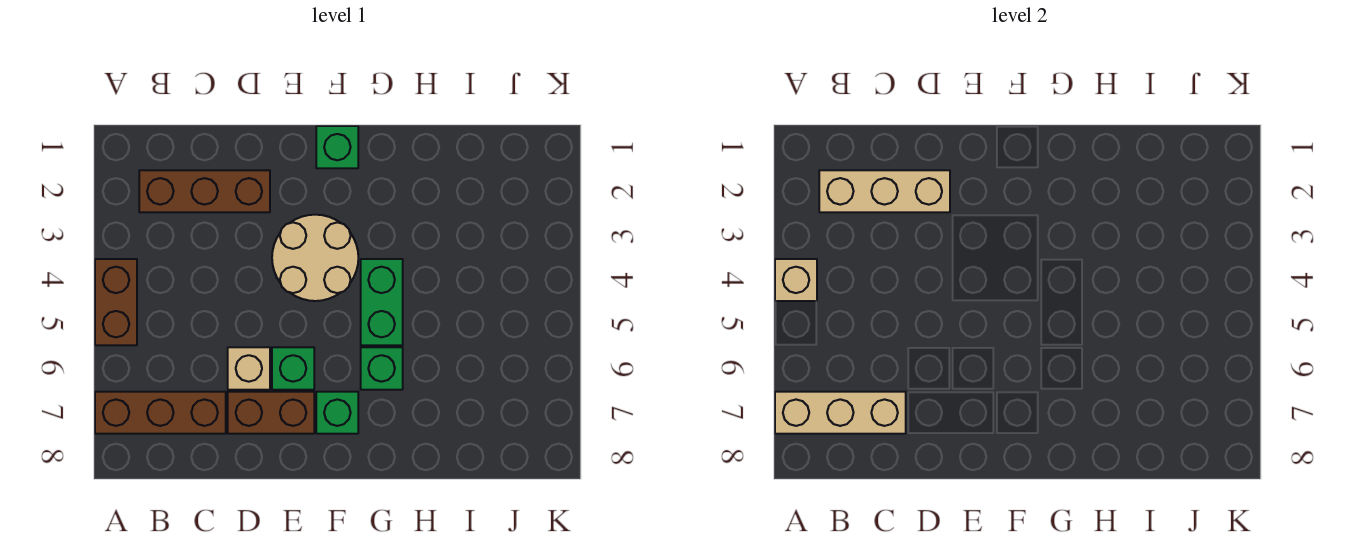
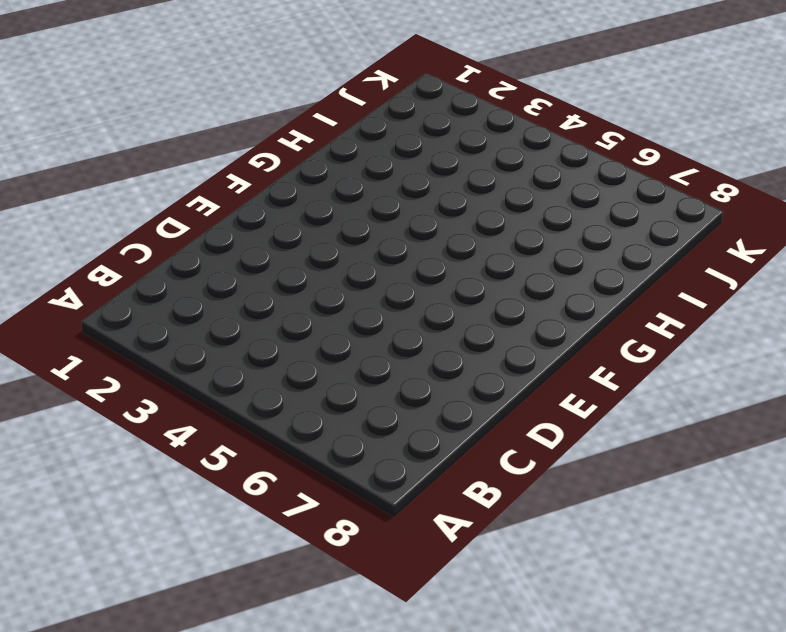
none -> brown 1x2 brick [95,259,137,345]
none -> brown 1x3 brick [95,392,226,434]
none -> brown 1x3 brick [139,170,270,212]

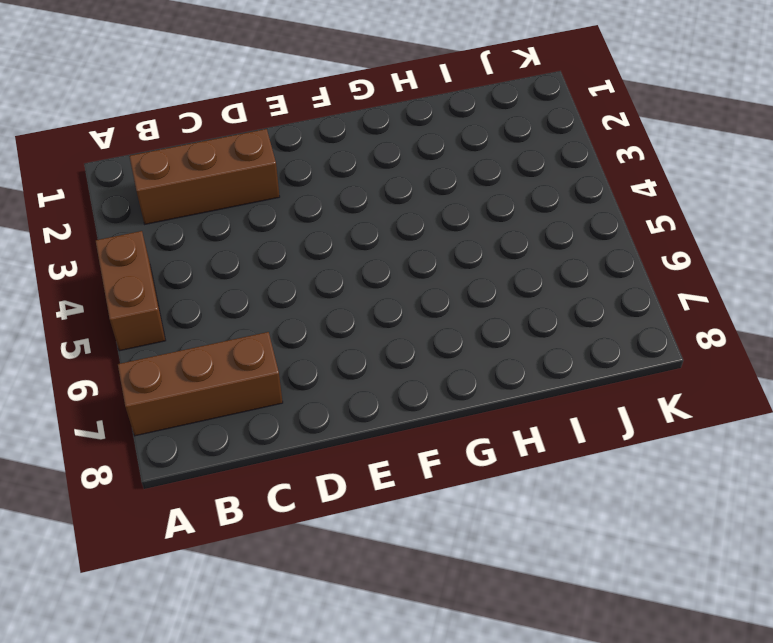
none -> tan 1x1 brick [228,347,270,390]
none -> brown 1x2 brick [228,392,314,434]
none -> tan 2x2 round brick [272,215,358,301]

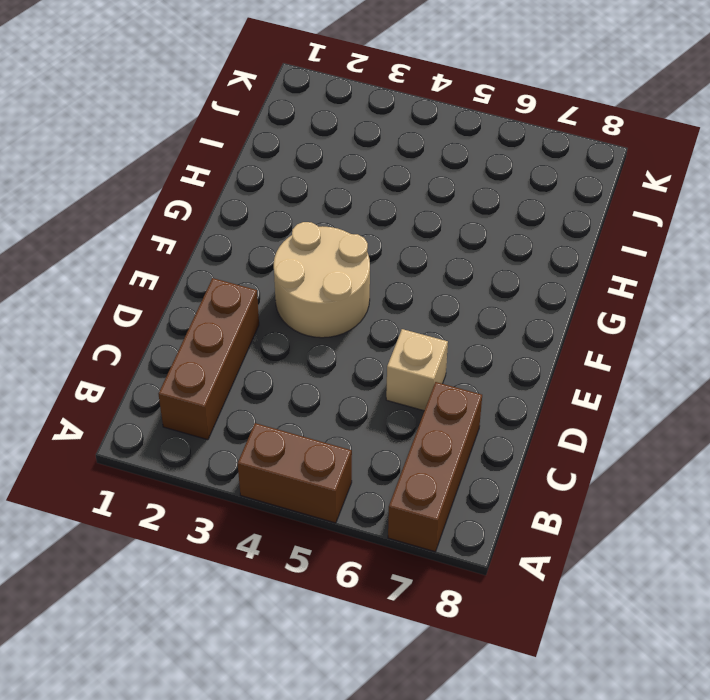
none -> brown 1x2 brick [228,392,314,434]
none -> green 1x1 brick [272,347,314,390]
none -> green 1x1 brick [316,126,358,168]

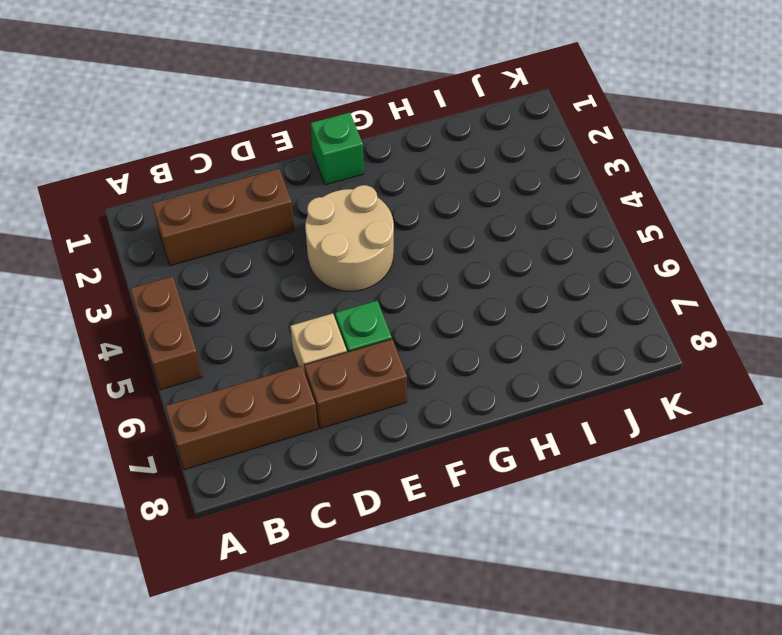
none -> green 1x1 brick [316,392,358,434]
none -> green 1x2 brick [361,259,403,345]
none -> green 1x1 brick [361,347,403,390]

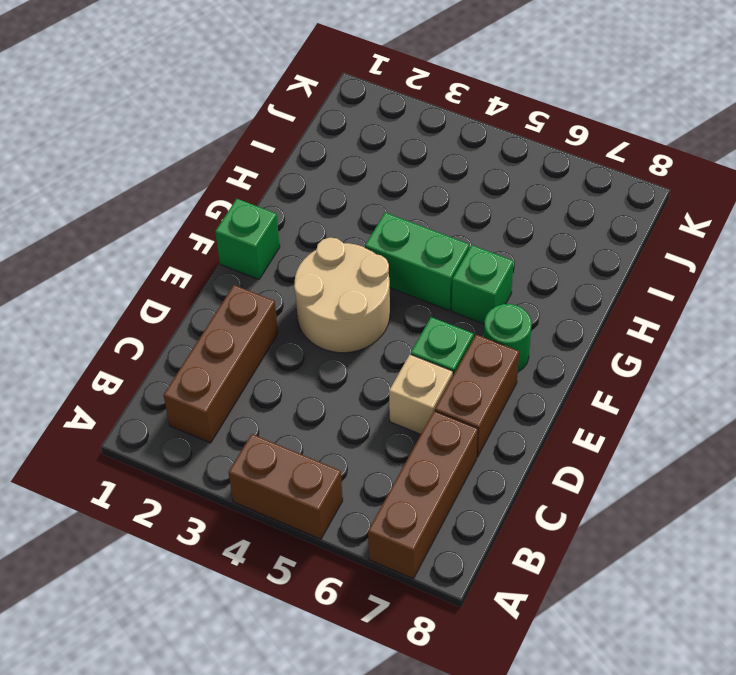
green 1x1 round brick [484,304,532,372] -> green 1x1 brick [316,392,358,434]
none -> tan 1x1 brick [775,259,817,301]
none -> tan 1x3 brick [775,392,906,434]
none -> tan 1x3 brick [819,170,950,212]

